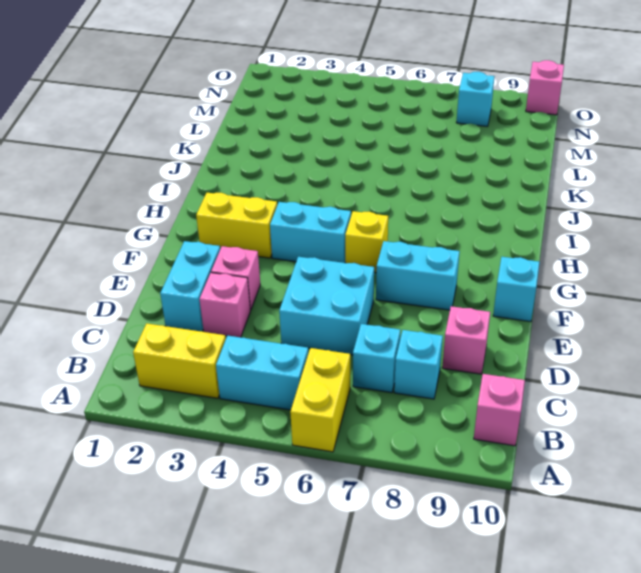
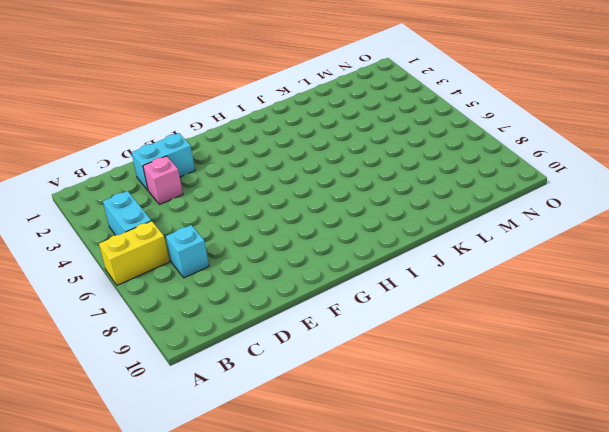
none -> yellow 1x2 brick [133,323,226,398]
none -> pink 1x1 brick [474,374,525,446]
none -> cyan 1x1 brick [394,330,443,399]

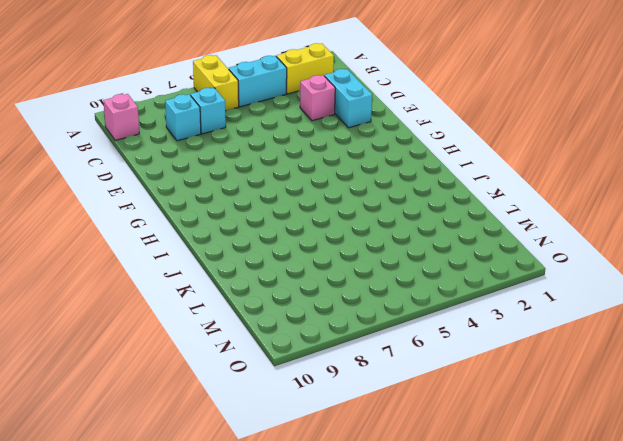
none -> cyan 2x2 brick [279,257,374,355]
none -> pink 1x1 brick [442,306,490,374]
none -> pink 1x1 brick [211,246,260,310]

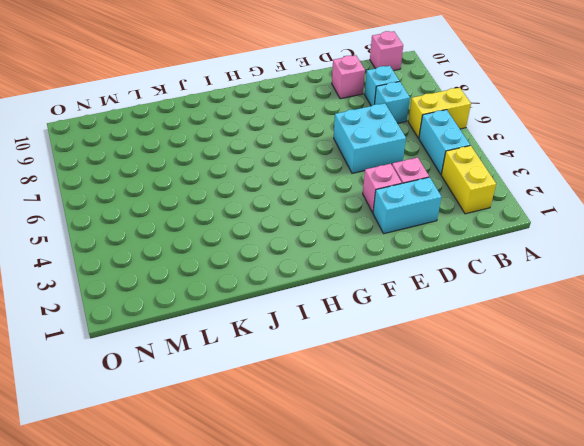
none -> cyan 1x2 brick [376,241,460,310]
none -> cyan 1x1 brick [493,257,540,322]
none -> yellow 1x2 brick [196,193,277,258]

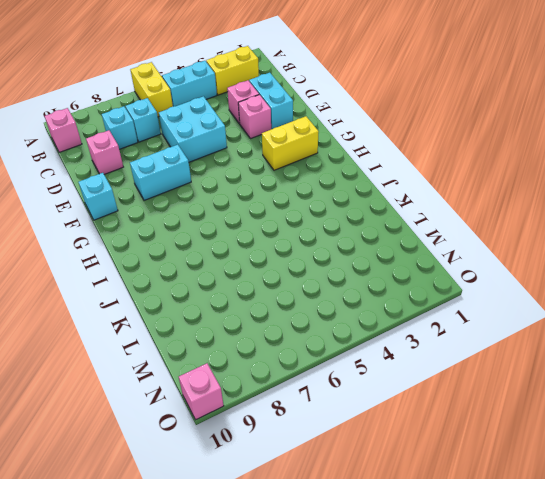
none -> cyan 1x2 brick [270,202,351,263]
none -> yellow 1x1 brick [345,211,388,273]
none -> cyan 1x1 brick [456,72,495,127]

